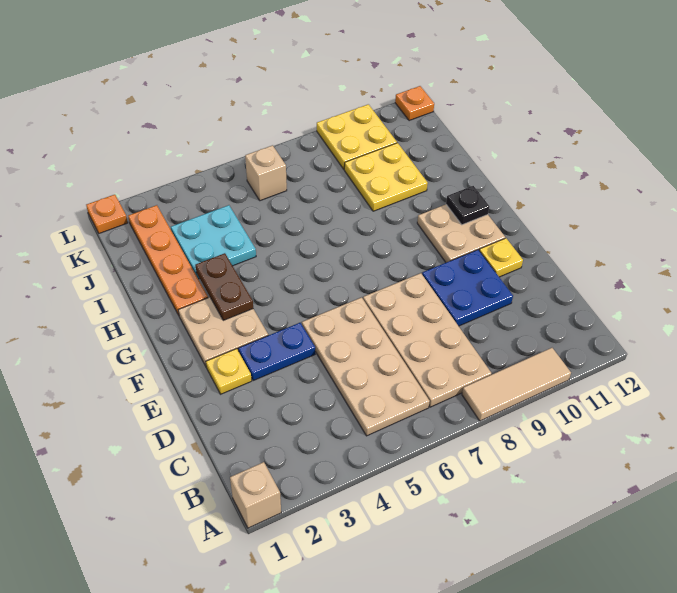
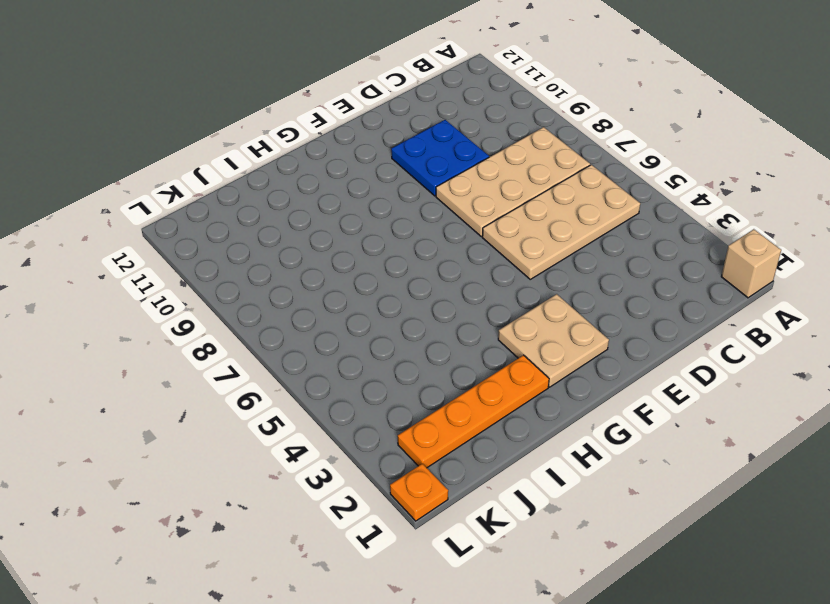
none -> tan 1x3 tile [462,348,571,421]
none -> yellow 1x1 plate [206,349,252,394]
none -> blue 1x2 plate [238,323,315,381]

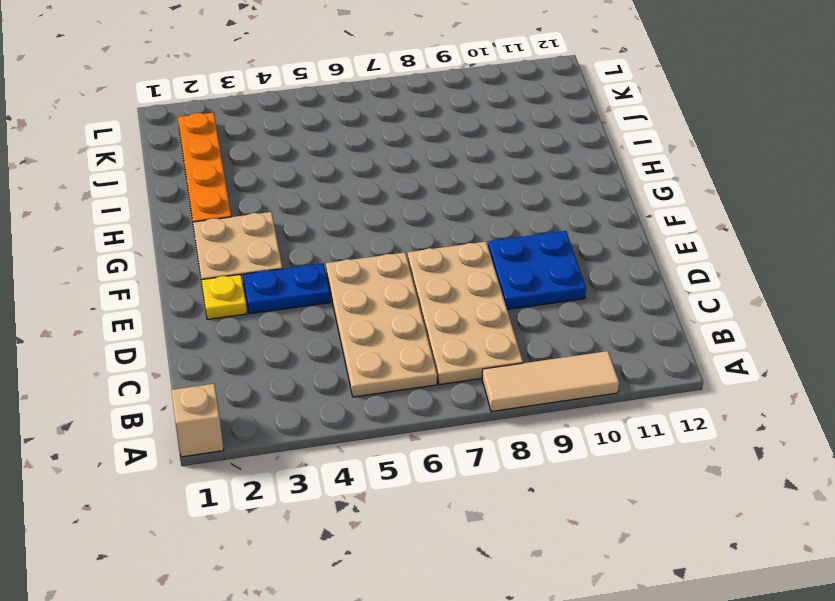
none -> yellow 1x1 plate [479,238,523,277]
none -> tan 2x2 plate [417,205,505,263]
none -> cyan 2x2 plate [171,205,256,279]

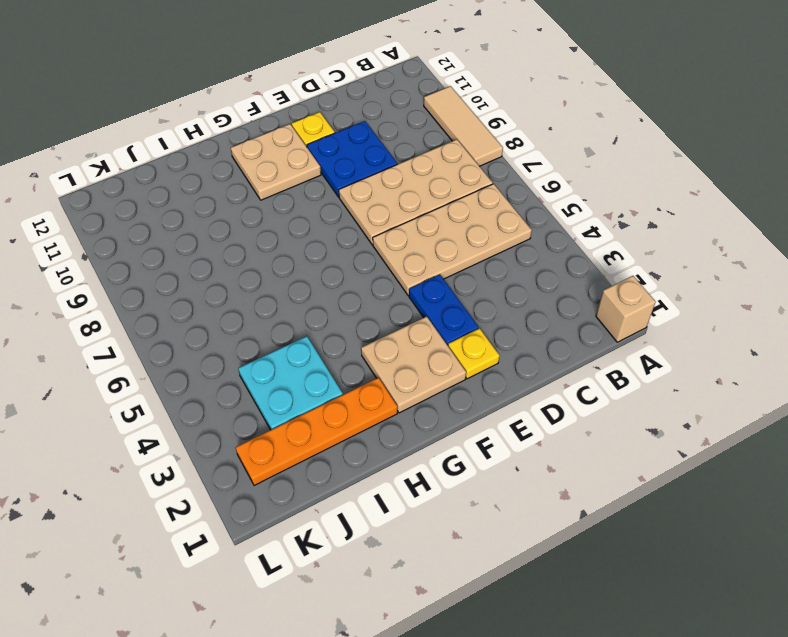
none -> yellow 2x2 plate [344,143,428,211]
none -> tan 1x1 brick [245,145,287,201]
none -> yellow 2x2 plate [317,104,397,169]

